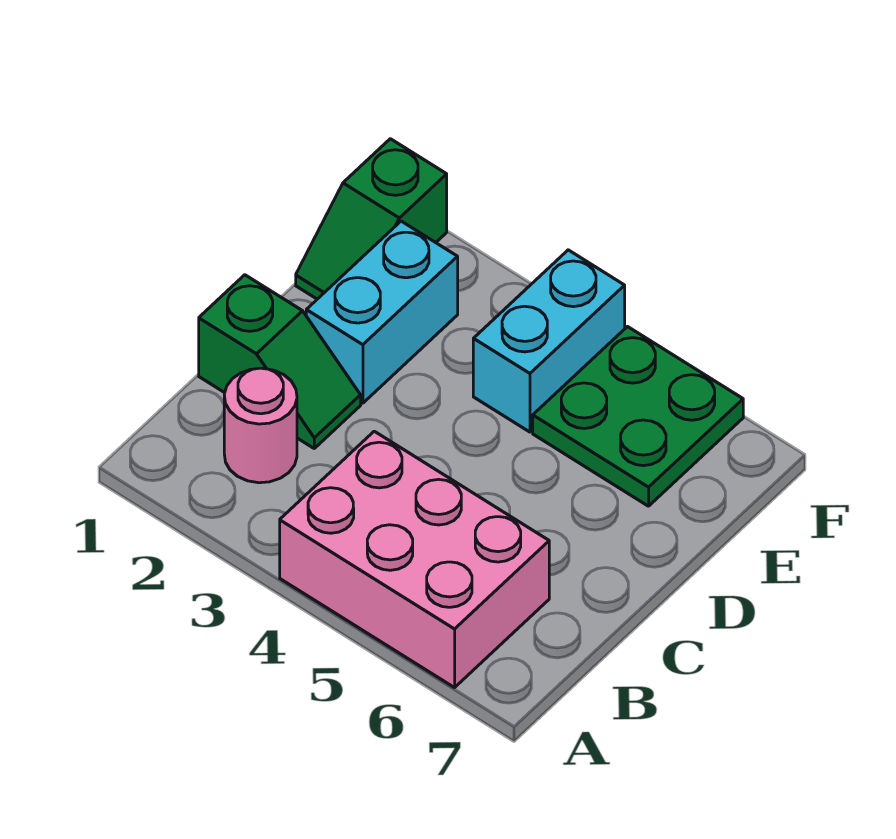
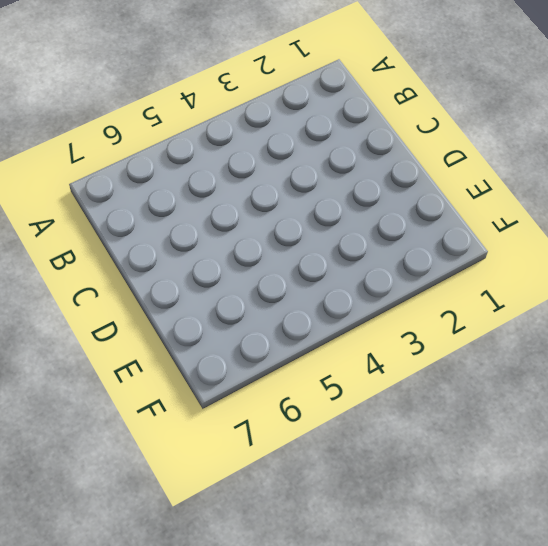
none -> pink 2x3 brick [280,431,549,688]
none -> pink 1x1 round brick [224,368,297,483]

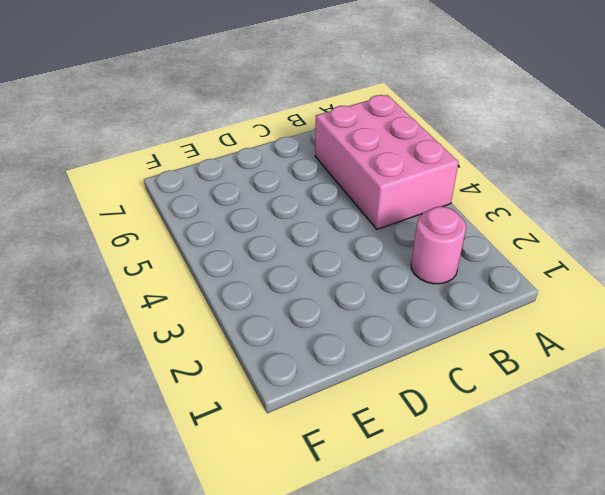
none -> green 1x2 slope [199,275,361,448]
none -> cyan 1x2 brick [306,221,458,403]

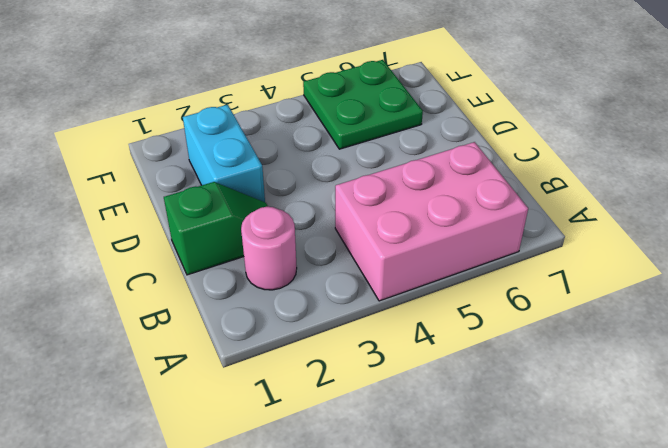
none -> green 1x2 slope [296,139,447,299]
none -> cyan 1x2 brick [473,250,625,432]

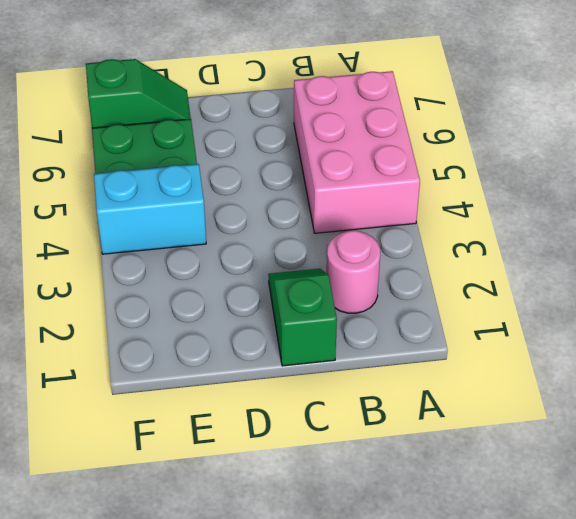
green 1x2 slope [86,59,191,128] -> green 1x2 slope moved to [296,139,447,299]
none -> cyan 1x2 brick [306,221,458,403]

